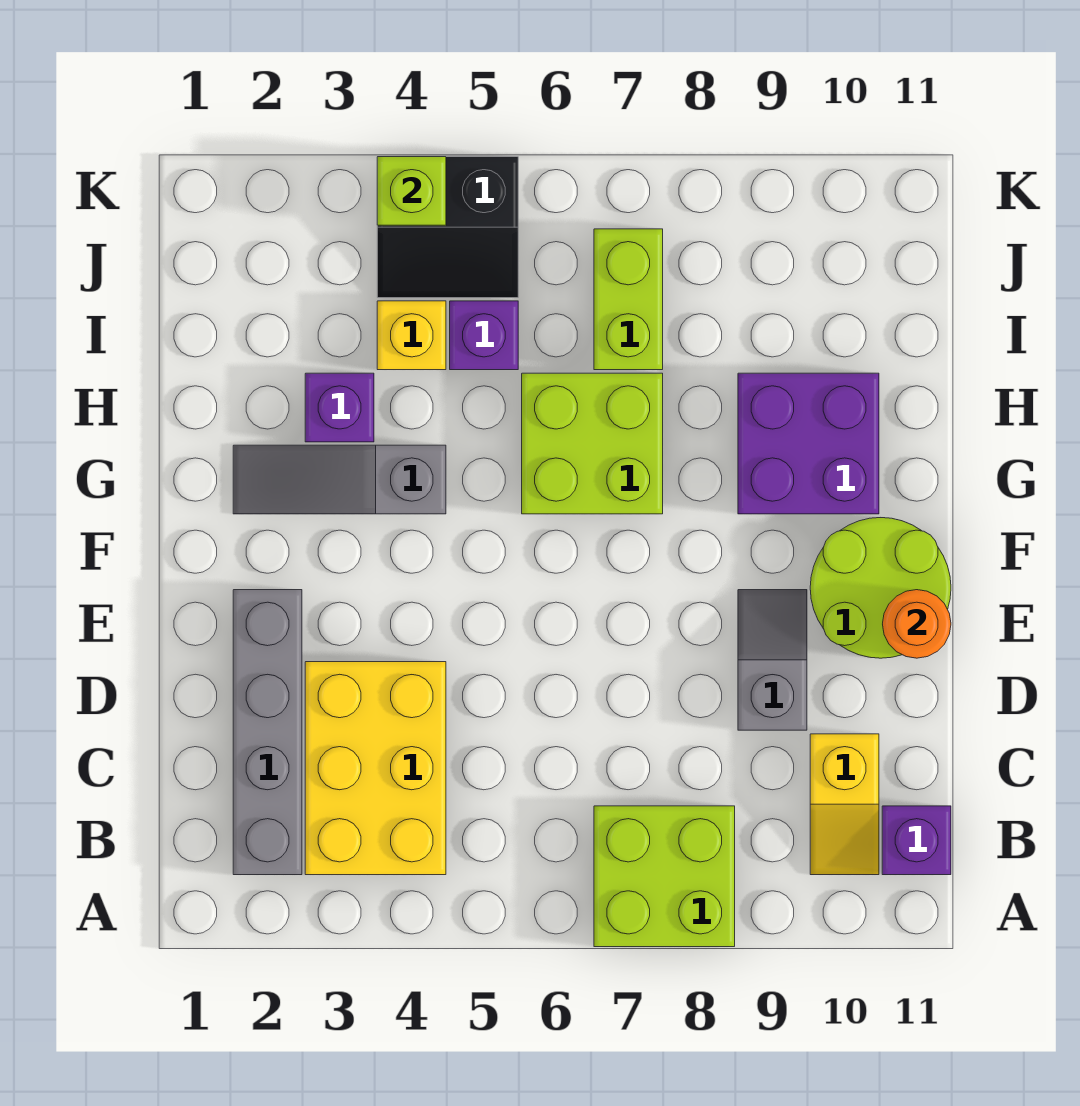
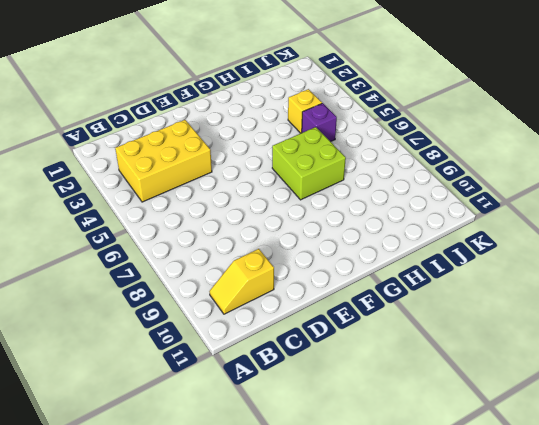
none -> lime 2x2 brick [594,806,735,947]
none -> grey 1x4 brick [233,590,302,875]
none -> purple 1x1 brick [882,806,951,875]

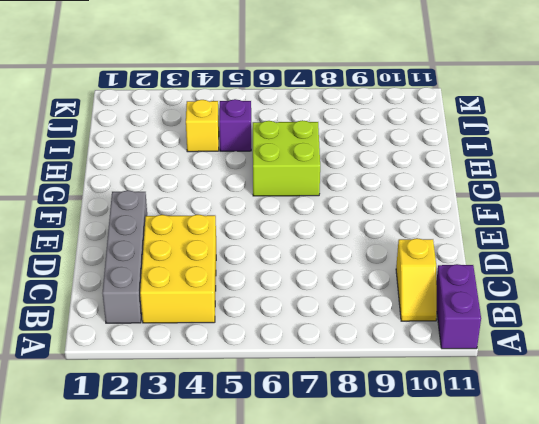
purple 1x2 brick [436,264,481,349] -> purple 1x1 brick [882,806,951,875]
none -> lime 2x2 brick [594,806,735,947]
none -> grey 1x2 slope [738,590,807,730]
none -> lime 2x2 round brick [810,518,951,658]

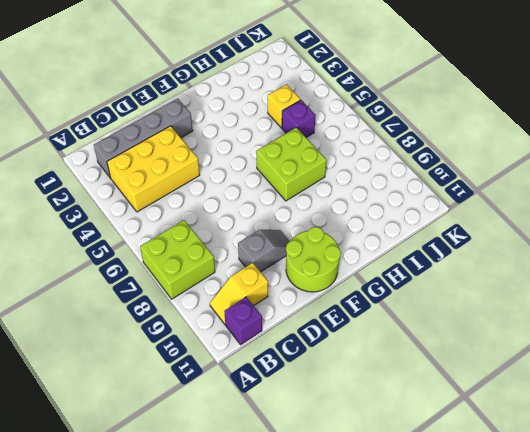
none -> grey 1x3 slope [233,445,446,514]
none -> purple 2x2 brick [738,373,879,514]
none -> purple 1x1 brick [305,373,374,442]

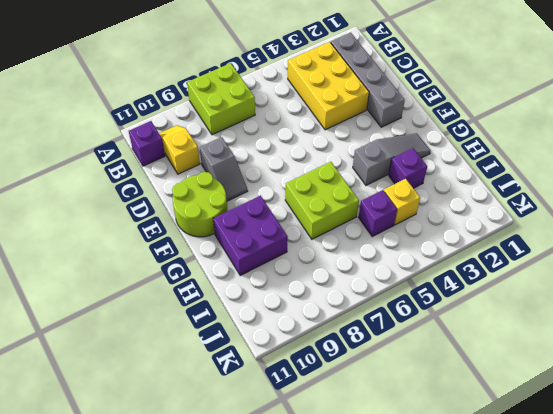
none -> lime 1x2 brick [594,229,663,370]
none -> black 2x2 slope [377,157,518,298]
none -> orange 1x1 round brick [883,590,951,658]

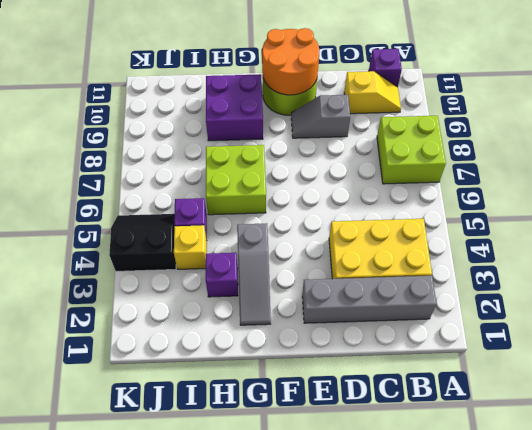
orange 2x2 round brick [262,28,319,95] -> orange 1x1 round brick [883,590,951,658]
black 2x2 slope [109,214,176,271] -> black 2x2 slope turned to [377,157,518,298]
none -> lime 1x2 brick [594,229,663,370]
none -> lime 1x1 brick [377,157,446,225]

